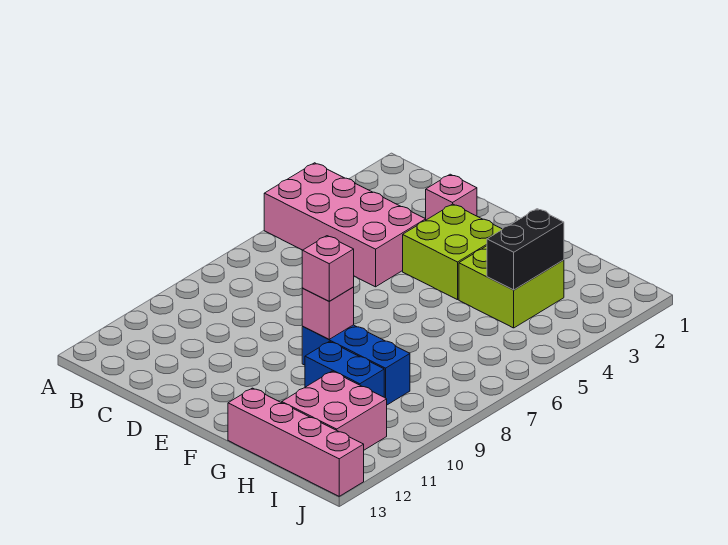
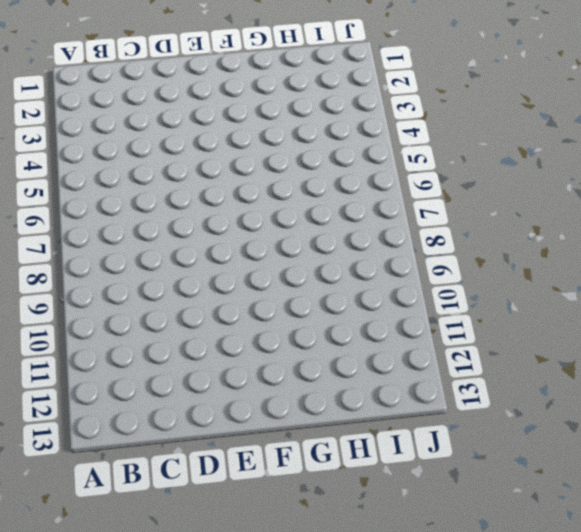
none -> pink 2x4 brick [264,163,426,287]
none -> pink 1x1 brick [426,174,477,220]

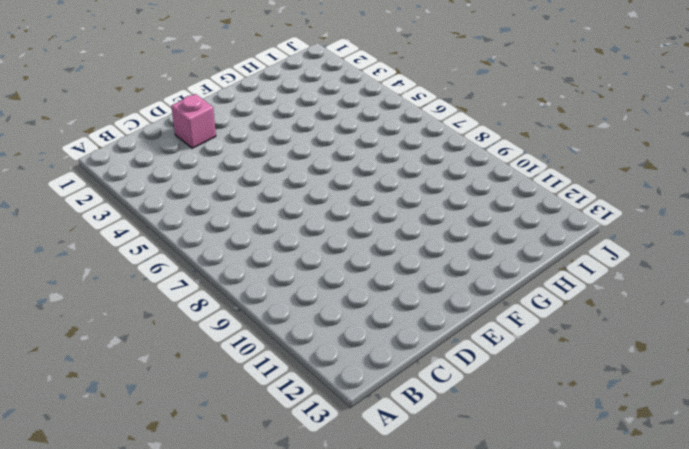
none -> pink 2x4 brick [264,163,426,287]
none -> lime 2x2 brick [403,204,502,300]

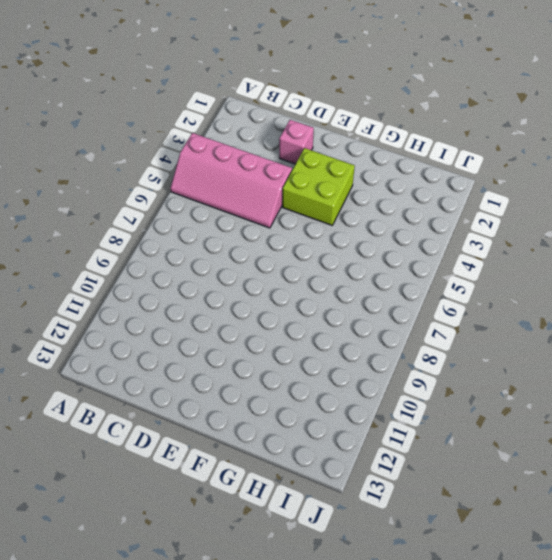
pink 2x4 slope [170,133,292,228] -> pink 2x4 brick [264,163,426,287]
none -> blue 1x3 brick [302,325,410,405]
none -> lime 2x2 brick [459,246,564,328]

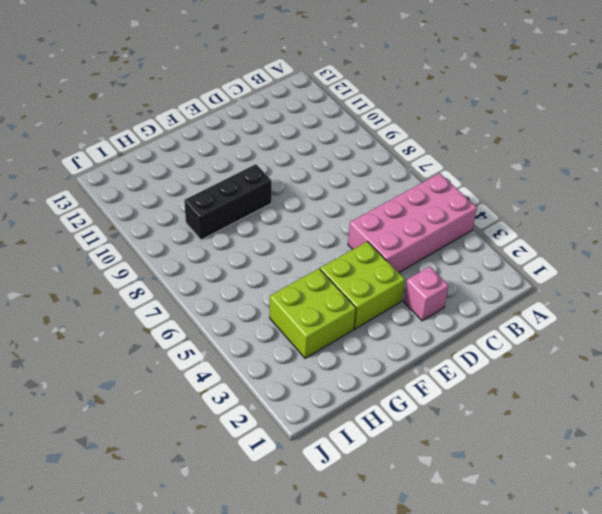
black 1x3 brick [184,164,272,240] -> blue 1x3 brick [302,325,410,405]
none -> blue 1x2 brick [305,341,384,397]
none -> pink 1x4 brick [228,388,364,496]

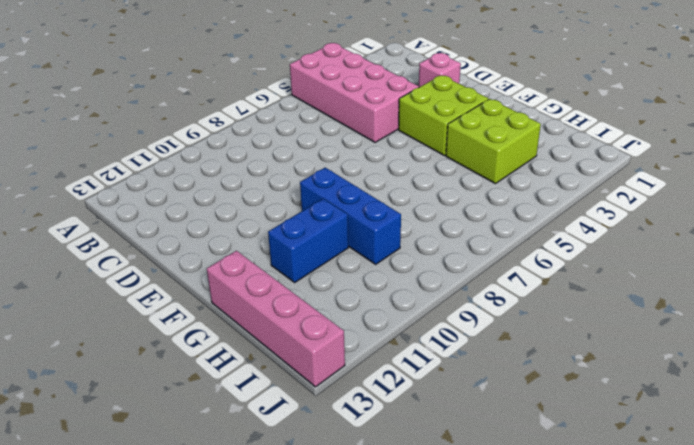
blue 1x2 brick [268,199,348,282] -> blue 1x2 brick turned to [305,341,384,397]
none -> pink 2x2 brick [282,371,387,450]
none -> pink 1x1 brick [302,287,354,339]

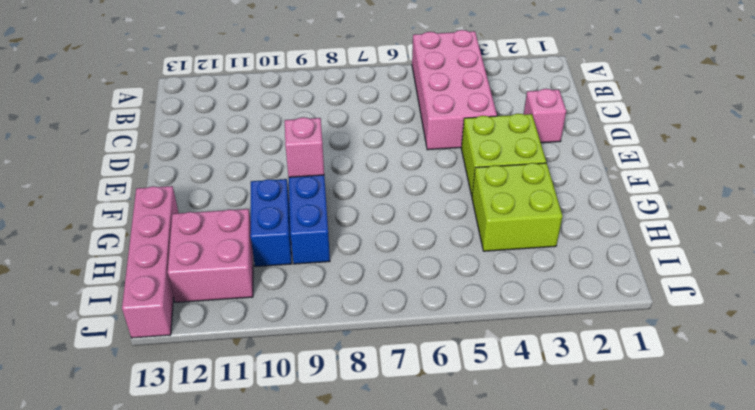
none -> black 1x2 brick [487,209,564,290]
none -> pink 1x1 brick [302,236,354,301]

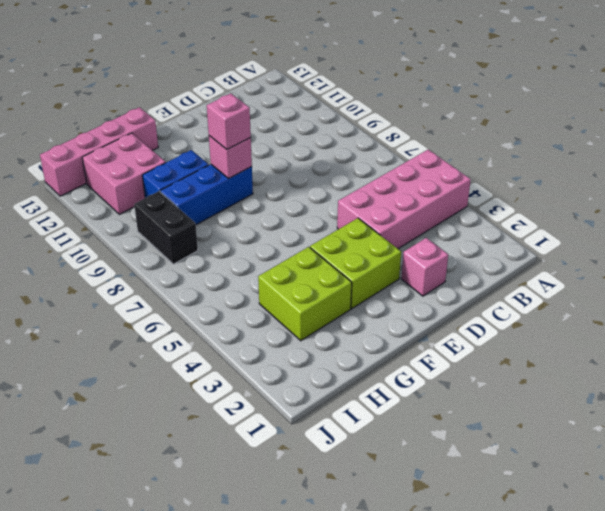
black 1x2 brick [134,191,198,264] -> black 1x2 brick moved to [487,209,564,290]

